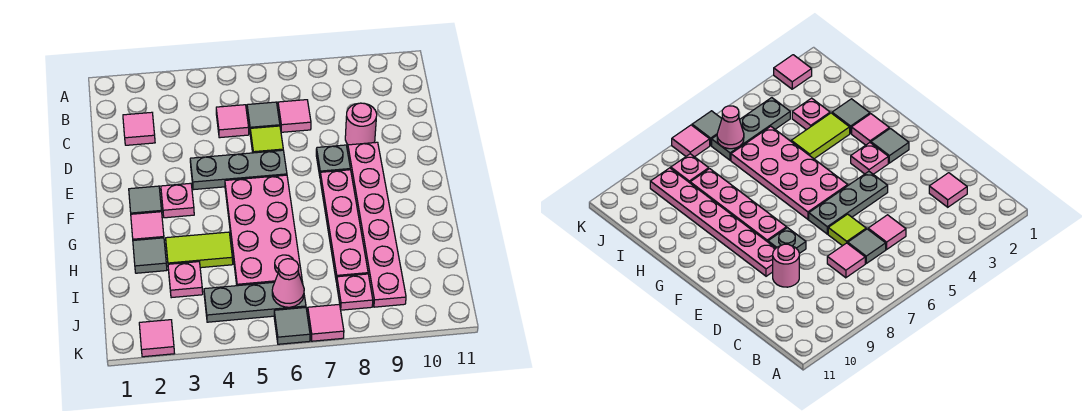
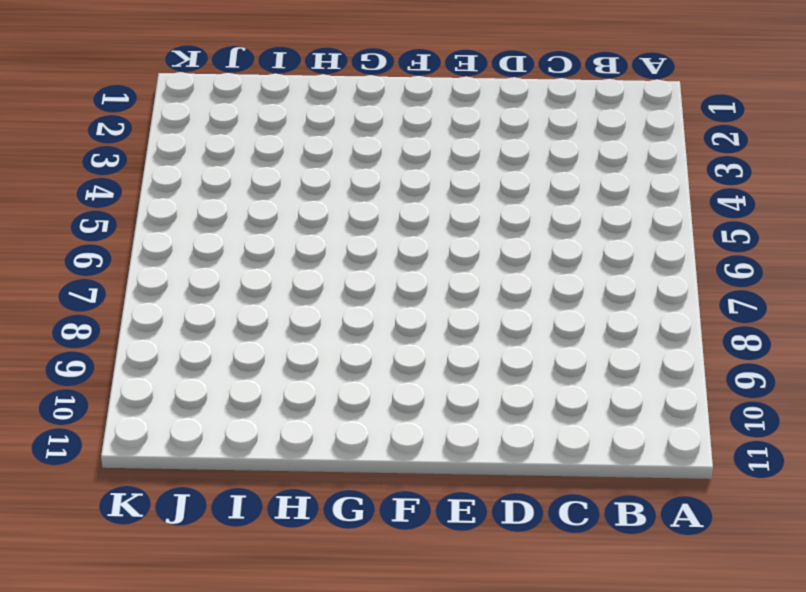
none -> pink 1x1 tile [123,112,155,145]
none -> pink 1x1 tile [216,105,249,138]
none -> grey 1x1 tile [247,102,280,129]

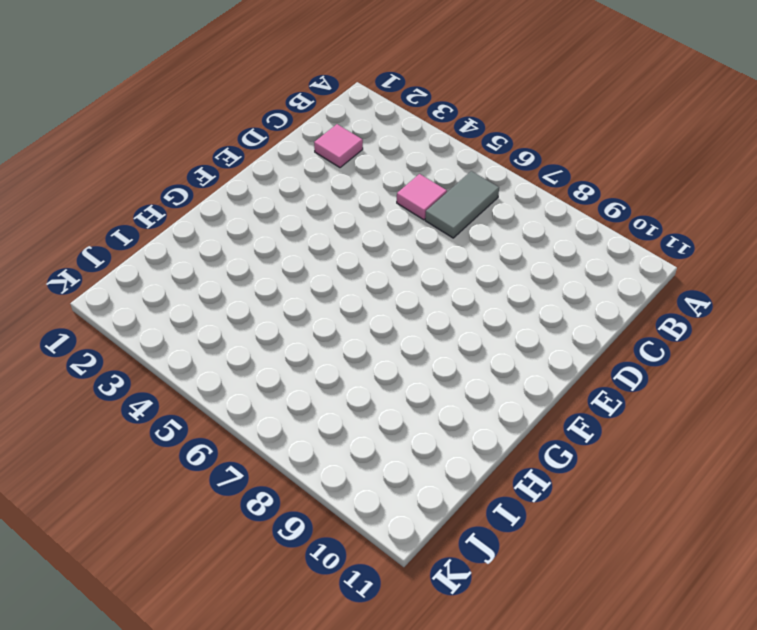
grey 1x2 tile [425,171,499,238] -> grey 1x1 tile [247,102,280,129]
none -> pink 1x1 tile [278,100,311,132]
none -> lime 1x1 tile [250,126,283,153]
none -> pink 1x1 round brick [345,103,377,145]

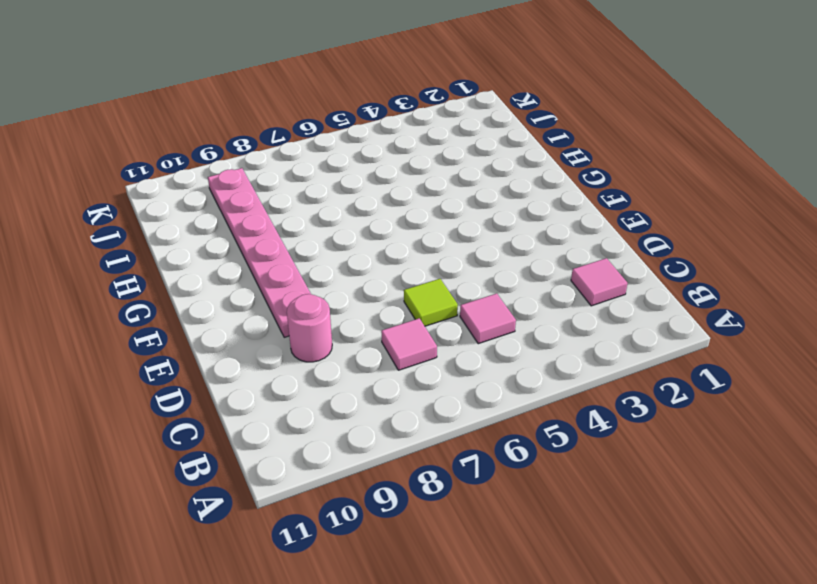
none -> grey 1x1 tile [247,102,280,129]
none -> grey 1x3 plate [190,150,287,190]
none -> grey 1x1 plate [316,145,350,176]

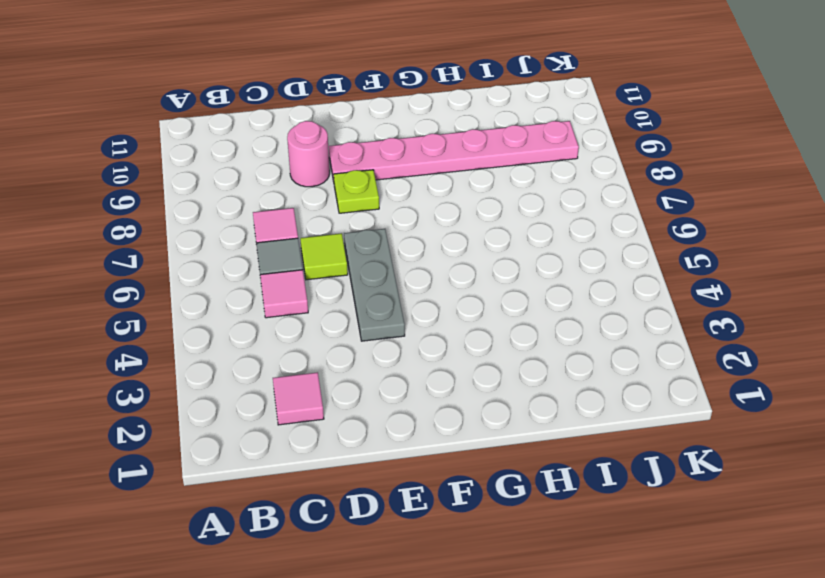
lime 1x1 plate [334,170,379,213] -> grey 1x1 plate [316,145,350,176]
none -> grey 1x1 tile [129,186,162,214]
none -> pink 1x1 plate [161,183,194,218]
none -> pink 2x4 plate [225,175,302,286]

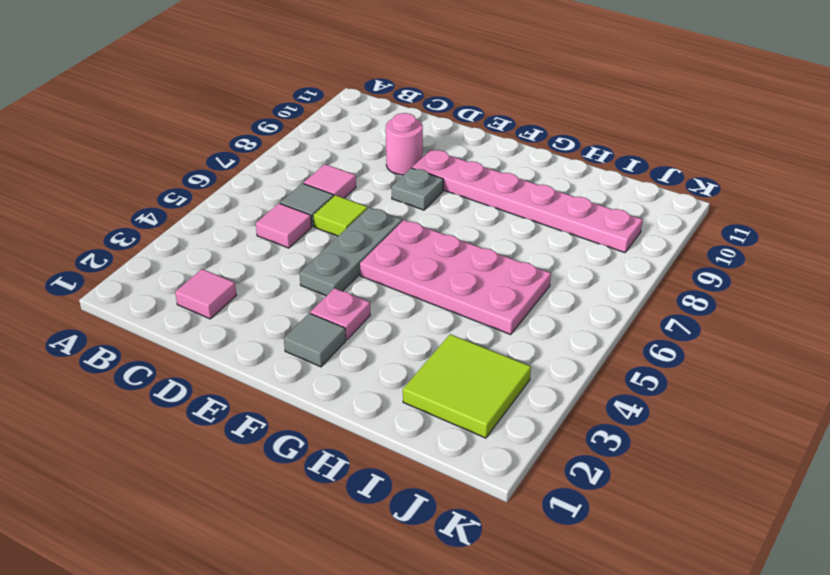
lime 2x2 tile [403,334,531,438] -> pink 1x1 plate [168,262,203,298]
none -> pink 1x4 plate [320,170,368,282]
none -> pink 1x1 tile [131,212,164,240]
none -> grey 1x1 tile [133,238,167,273]

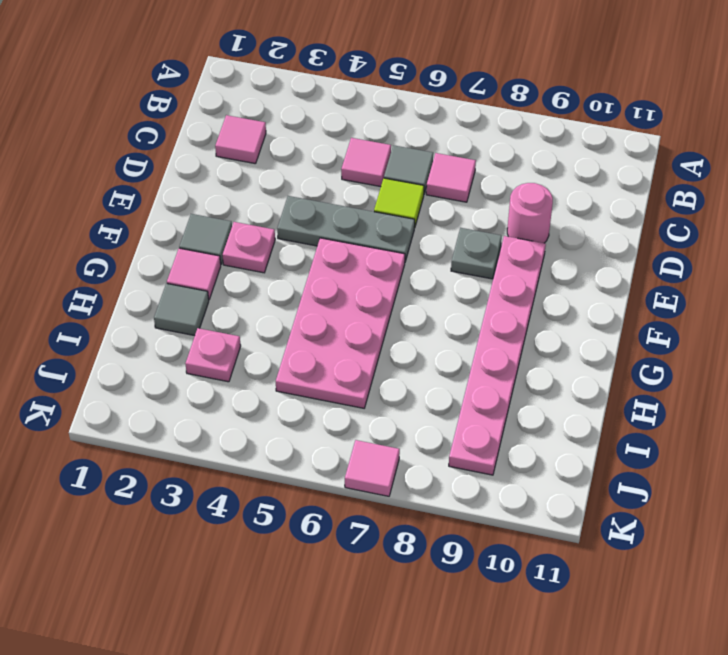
none -> pink 1x4 plate [320,170,368,282]
none -> lime 1x2 tile [166,232,233,268]
none -> grey 1x3 plate [204,280,306,322]

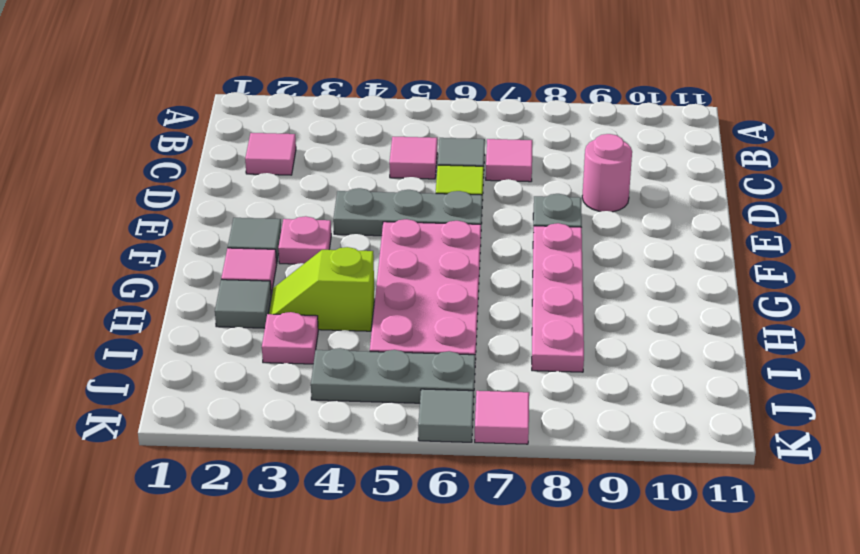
lime 1x2 slope [269,247,374,331] -> lime 1x2 tile [166,232,233,268]
none -> pink 1x6 plate [348,142,406,307]
none -> pink 1x1 plate [337,274,373,310]
none -> pink 1x1 tile [139,320,174,357]

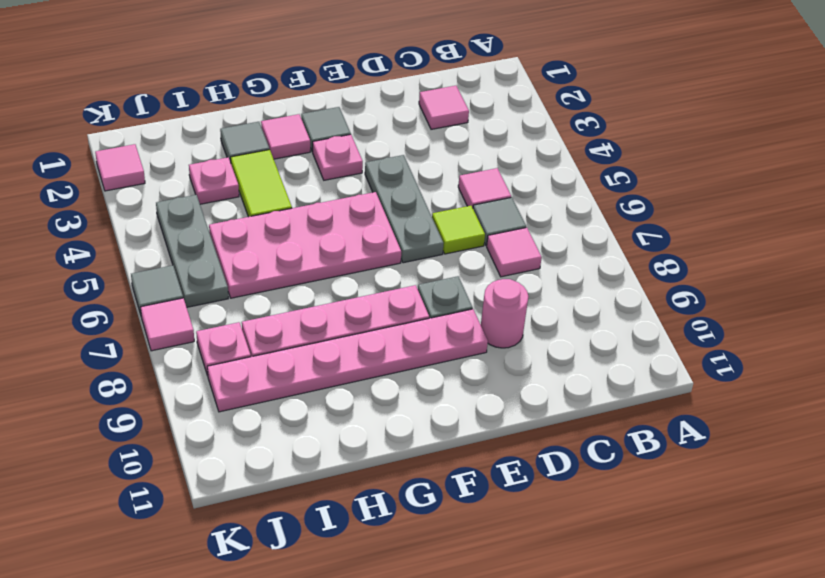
none -> pink 1x1 cone [272,259,304,307]

